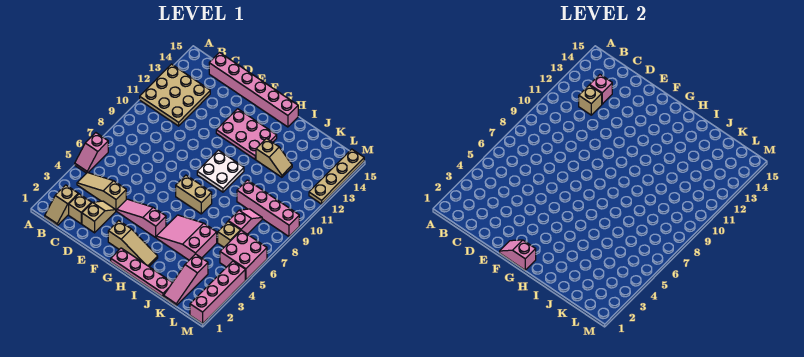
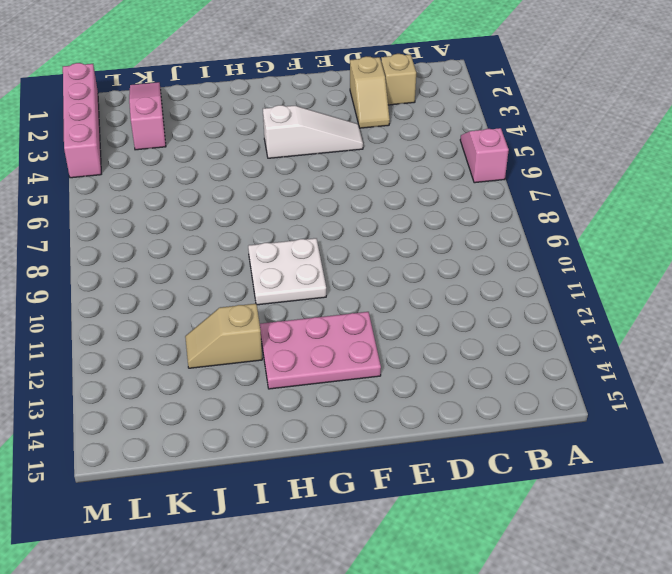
white 1x3 slope [263,105,363,158] -> pink 1x3 slope [117,199,166,237]
none -> tan 3x3 plate [140,64,210,126]
none -> tan 1x2 slope [45,185,78,226]
none -> tan 1x3 slope [77,173,126,211]

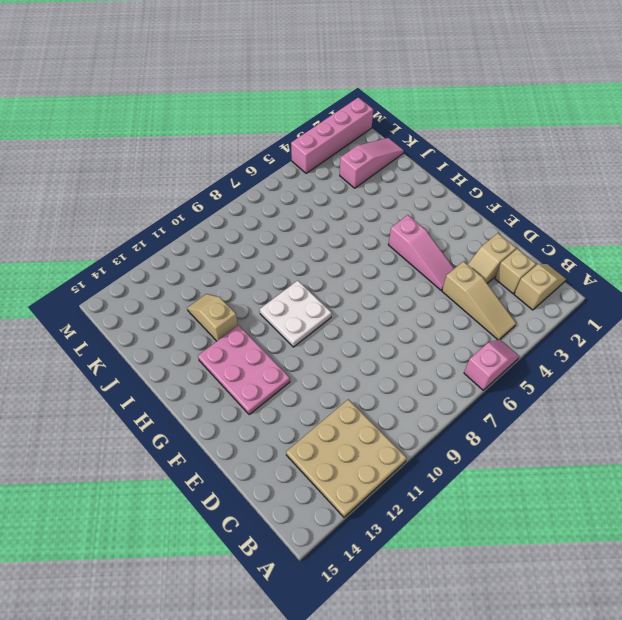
none -> pink 1x6 brick [209,53,298,127]
none -> tan 1x3 slope [108,221,158,266]
none -> pink 1x4 plate [111,248,173,297]

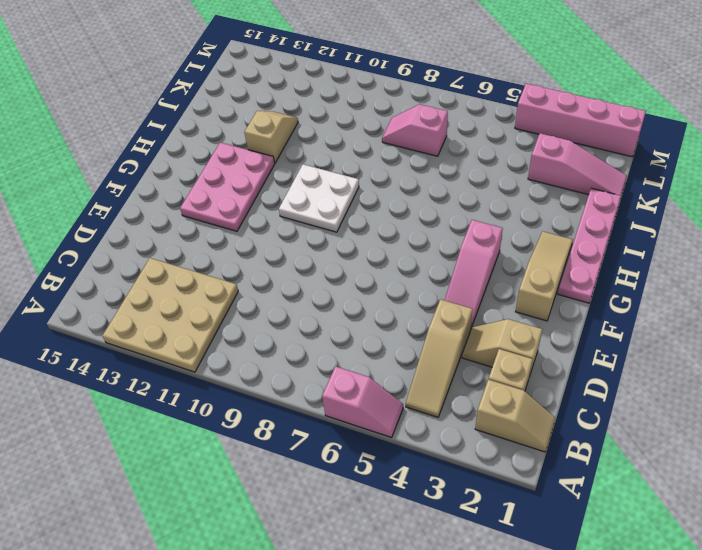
none -> pink 1x6 brick [209,53,298,127]
none -> tan 1x2 brick [176,175,212,214]
none -> pink 2x3 slope [156,215,217,260]

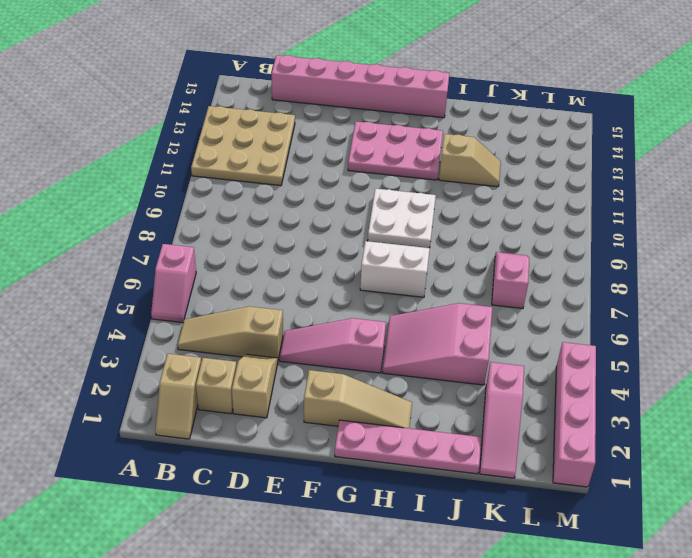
white 1x2 brick [360,241,430,297] -> tan 1x2 brick [176,175,212,214]
none -> pink 1x4 brick [237,180,299,237]
none -> tan 1x1 brick [218,222,241,247]
none -> pink 2x2 brick [220,230,267,280]

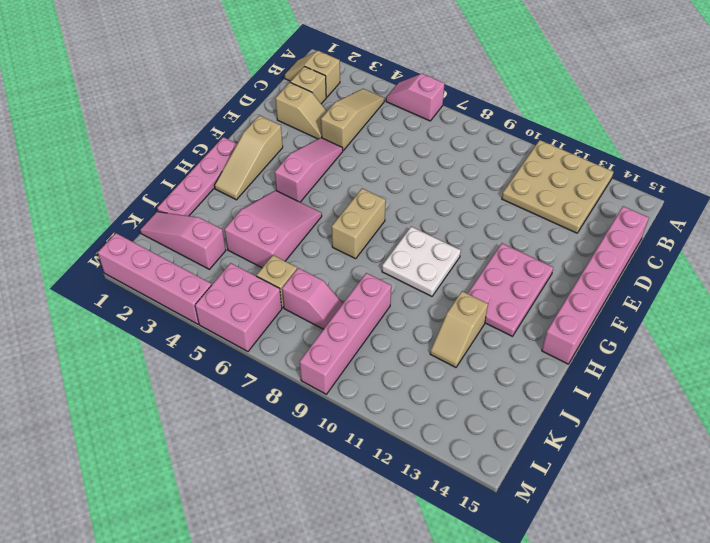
none -> tan 1x4 plate [309,149,364,204]
none -> tan 1x1 brick [579,85,602,115]
none -> pink 1x1 brick [590,75,612,104]

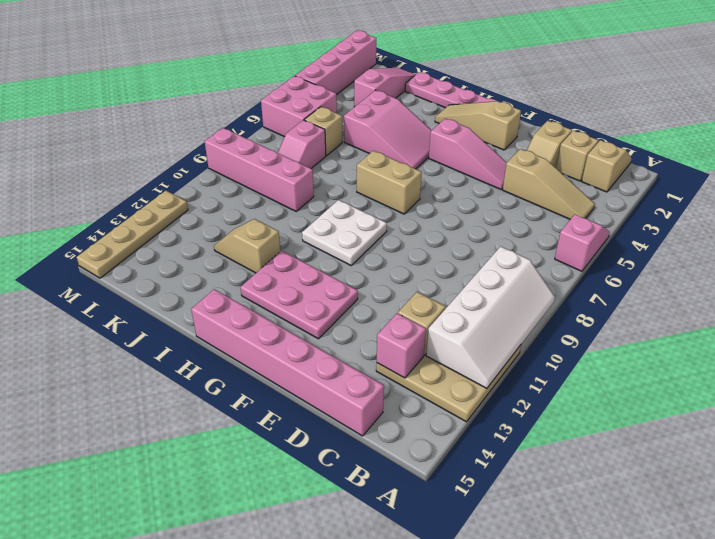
white 2x4 slope [426,246,555,388] -> none
none -> pink 1x2 slope [500,240,536,270]

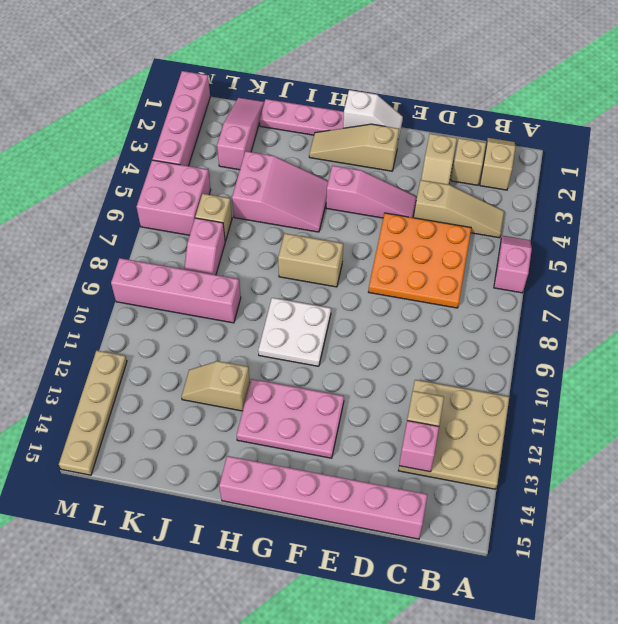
orange 3x3 plate [369,213,471,308] -> none
white 1x2 slope [343,90,403,139] -> pink 1x2 slope [500,240,536,270]

